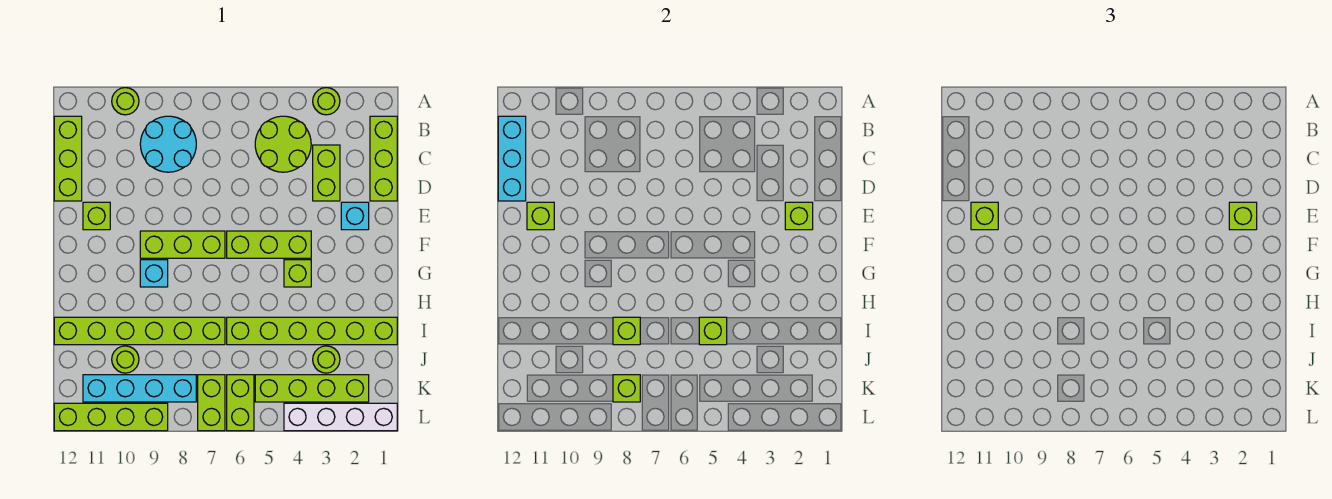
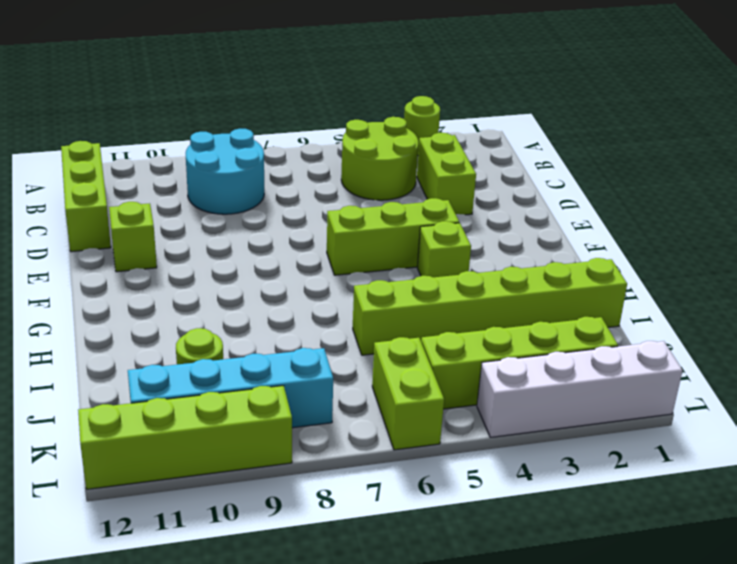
none -> lime 1x1 round brick [112,88,139,115]
none -> lime 1x3 brick [370,116,397,201]
none -> cyan 1x1 brick [341,202,369,230]
none -> lime 1x3 brick [140,231,225,258]

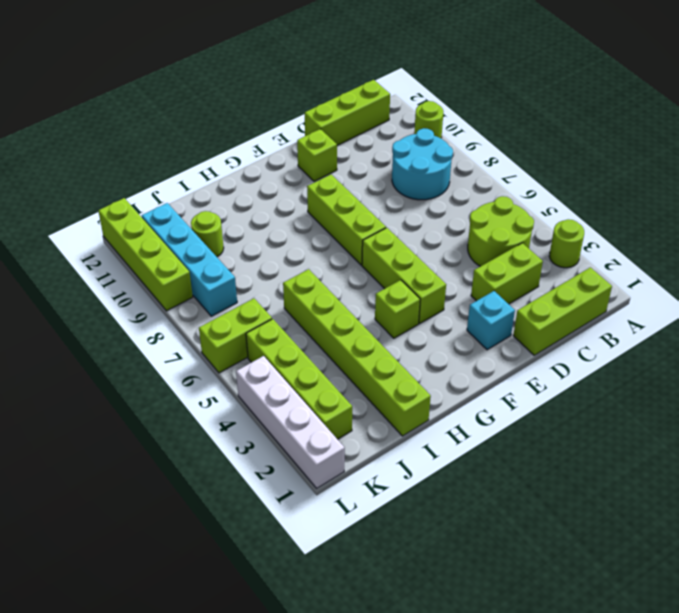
none -> cyan 1x1 brick [140,260,168,287]
none -> lime 1x6 brick [54,317,225,345]
none -> lime 1x1 round brick [313,346,340,373]
none -> lime 1x2 brick [198,375,225,431]

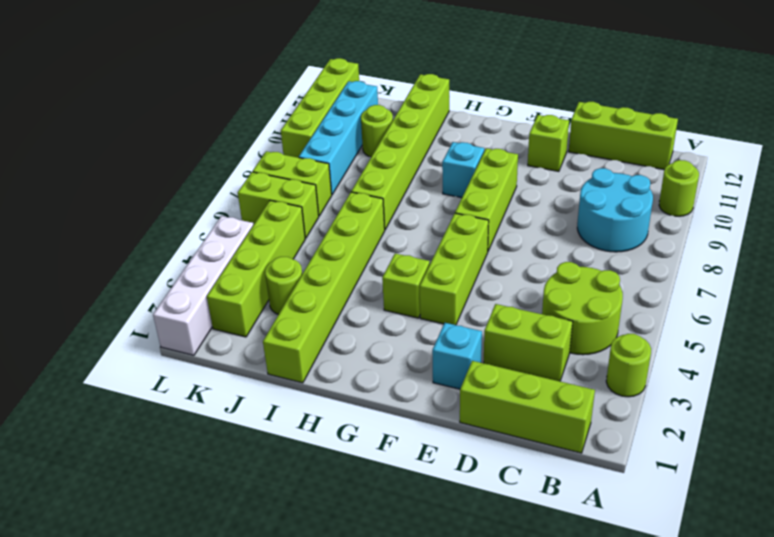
none -> cyan 1x3 brick [498,116,526,201]
none -> lime 1x1 brick [785,202,813,230]
none -> lime 1x1 brick [527,202,554,230]
none -> lime 1x1 brick [699,317,727,345]

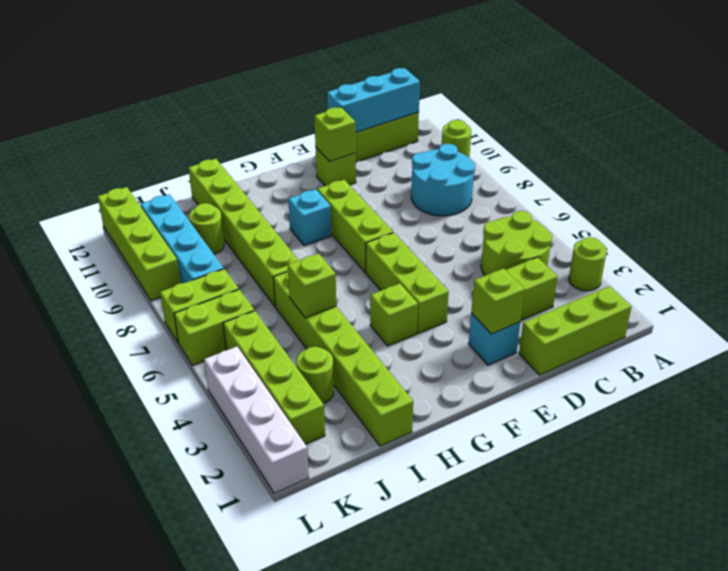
none -> lime 1x1 brick [613,317,640,345]
none -> lime 1x1 brick [613,375,640,402]
none -> lime 1x1 brick [1229,202,1257,230]
none -> lime 1x1 brick [971,202,998,230]

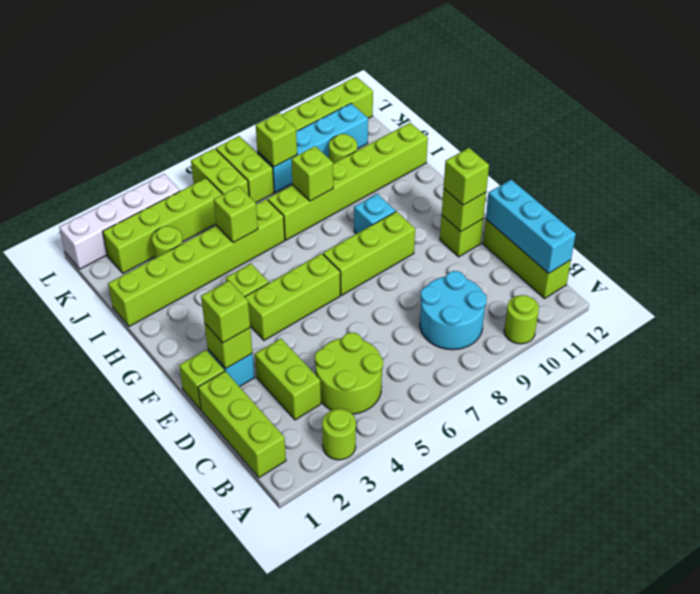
lime 1x1 brick [179,350,224,410] -> none

